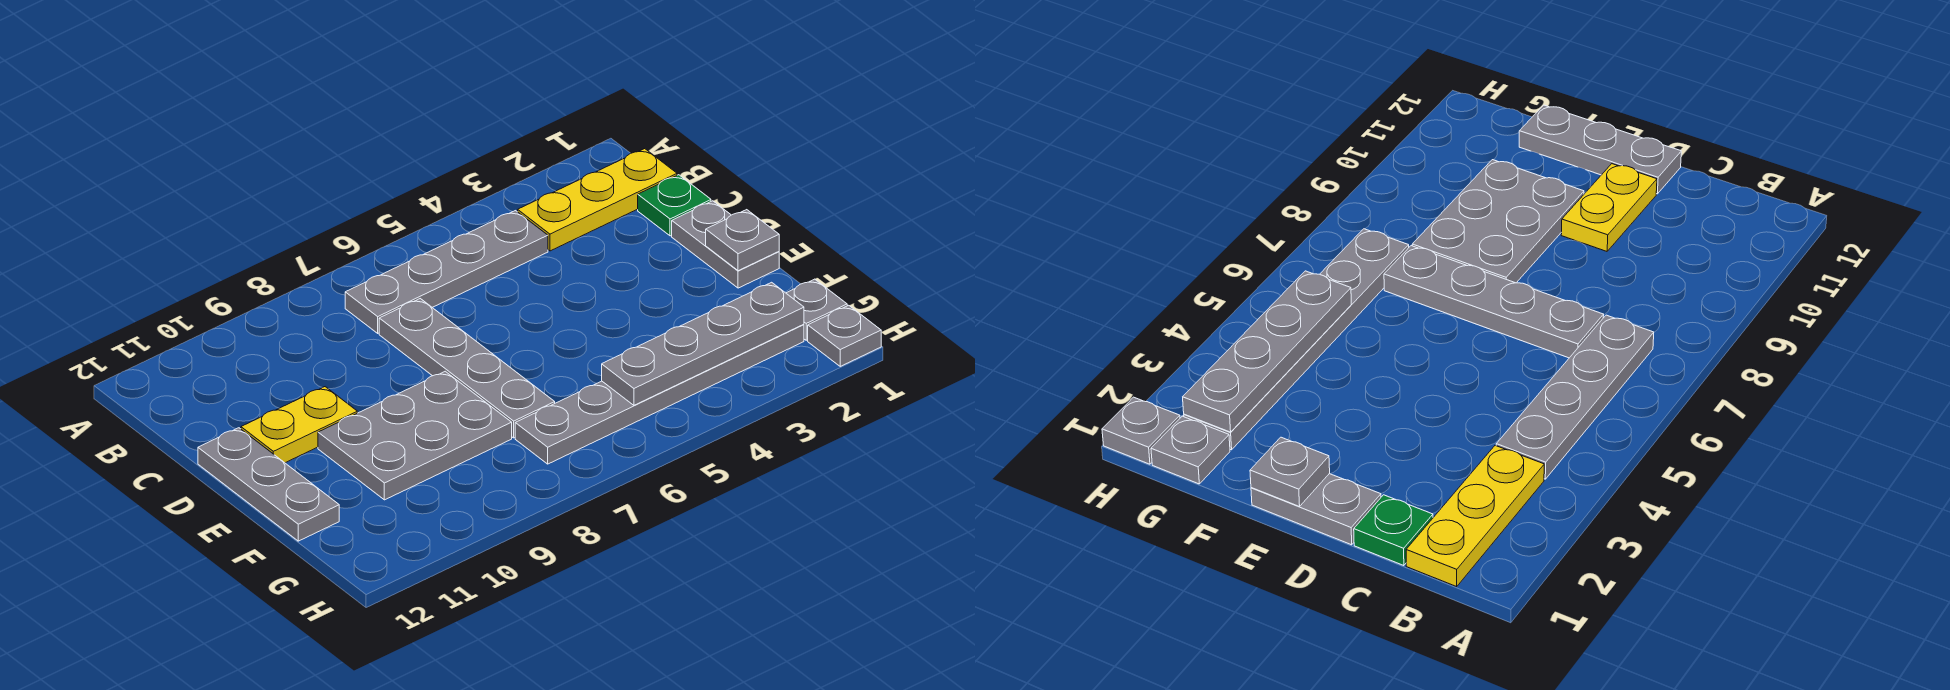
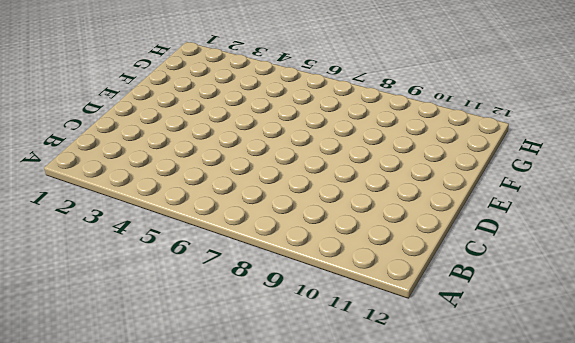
none -> yellow 1x3 plate [518,149,677,251]
none -> grey 1x4 plate [345,211,548,333]
none -> green 1x1 plate [638,175,711,236]

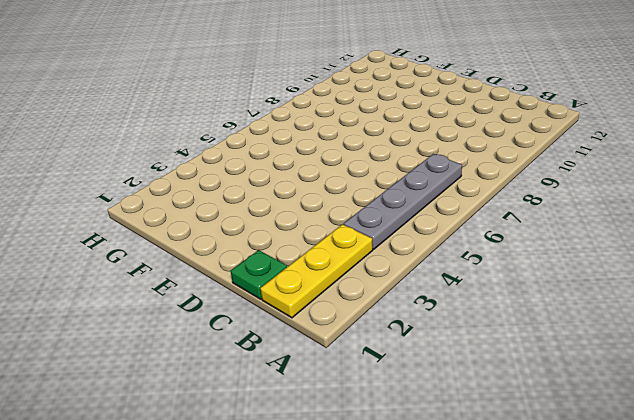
none -> grey 1x4 plate [379,299,555,438]
none -> grey 1x2 plate [672,201,779,288]
none -> yellow 1x2 plate [241,387,357,463]

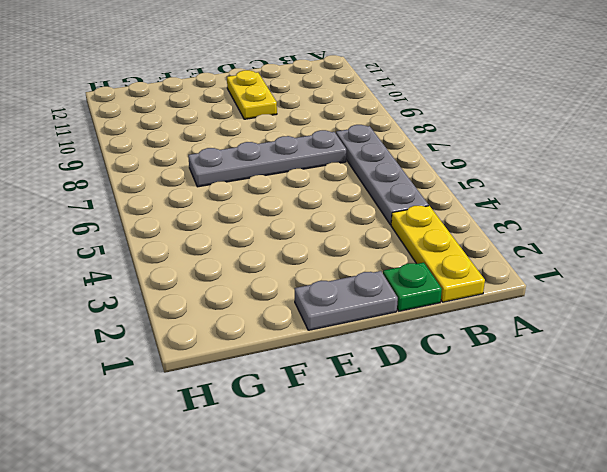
none -> grey 1x3 plate [198,428,339,541]
none -> grey 2x3 plate [318,371,512,500]
none -> grey 1x1 plate [786,279,847,340]

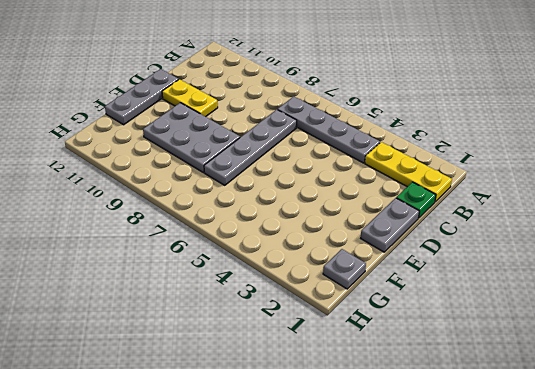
none -> grey 1x6 plate [515,324,804,464]
none -> grey 1x1 plate [808,305,881,366]
none -> grey 1x1 plate [706,210,779,271]

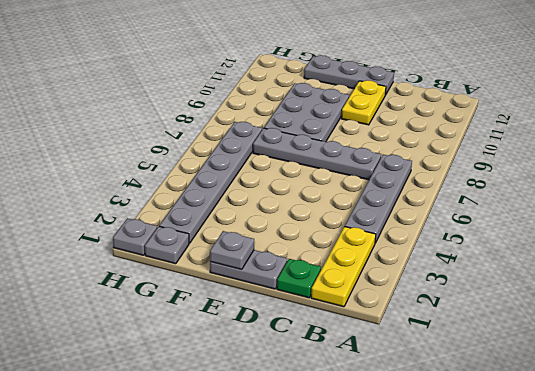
none -> grey 1x4 plate [602,282,804,405]

